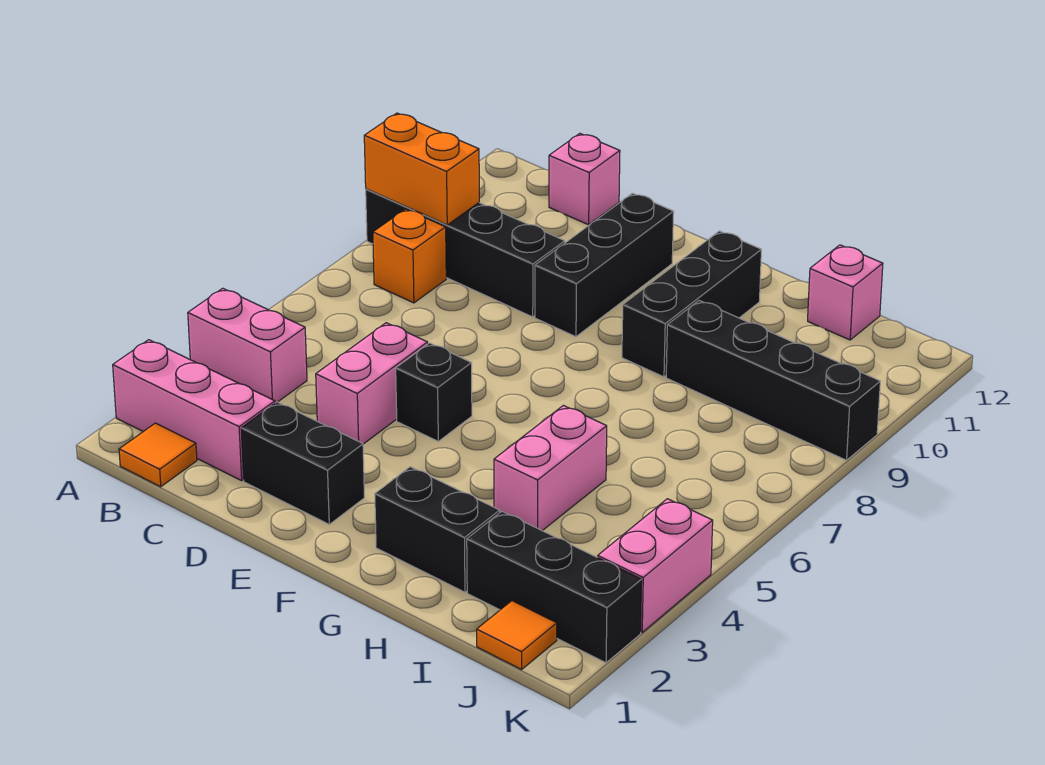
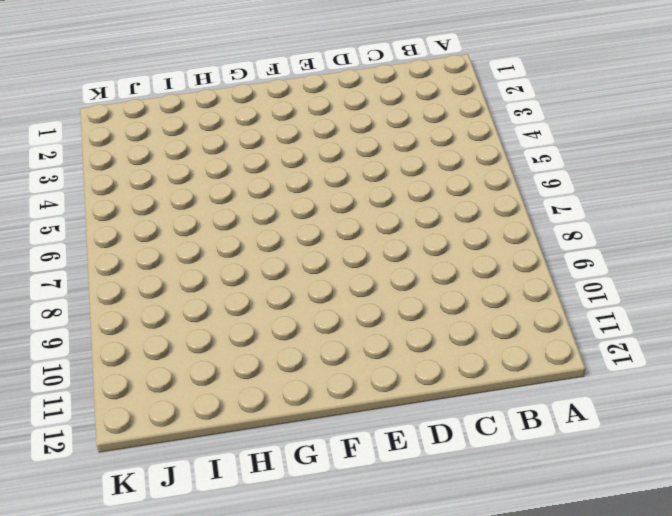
none -> pink 1x3 brick [113,340,275,481]
none -> pink 1x2 brick [188,288,307,403]
none -> black 1x4 brick [366,189,565,317]

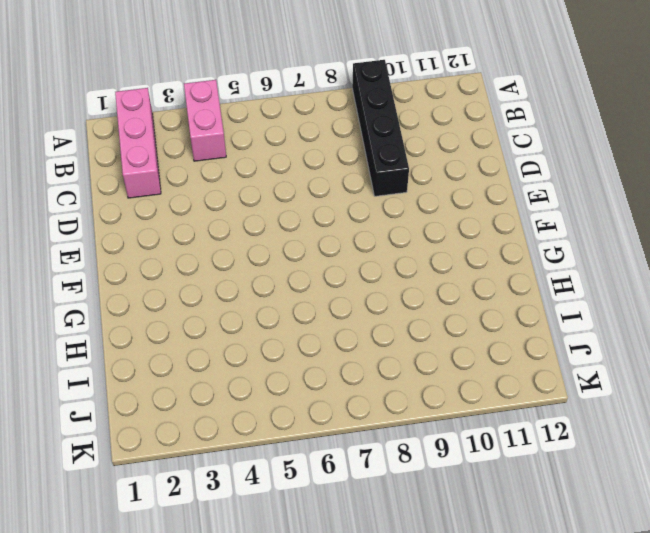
none -> orange 1x1 tile [119,423,197,487]
none -> orange 1x1 brick [373,209,446,303]
none -> pink 1x1 brick [549,134,620,225]

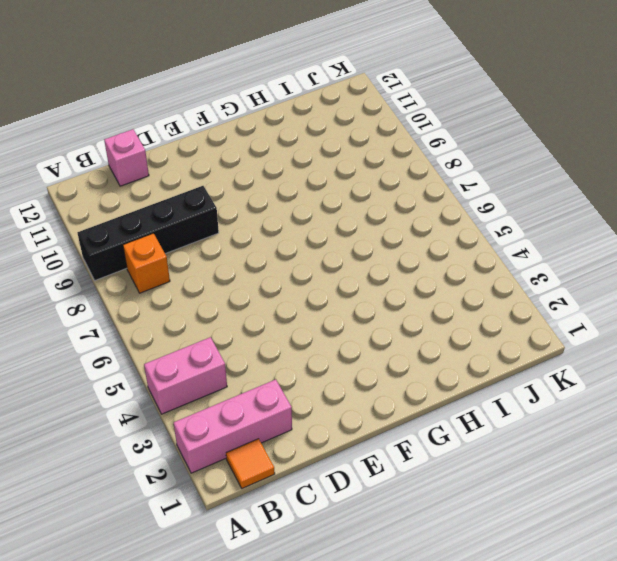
none -> black 1x2 brick [241,402,365,524]
none -> pink 1x2 brick [316,323,428,444]
none -> black 1x1 brick [396,343,472,441]

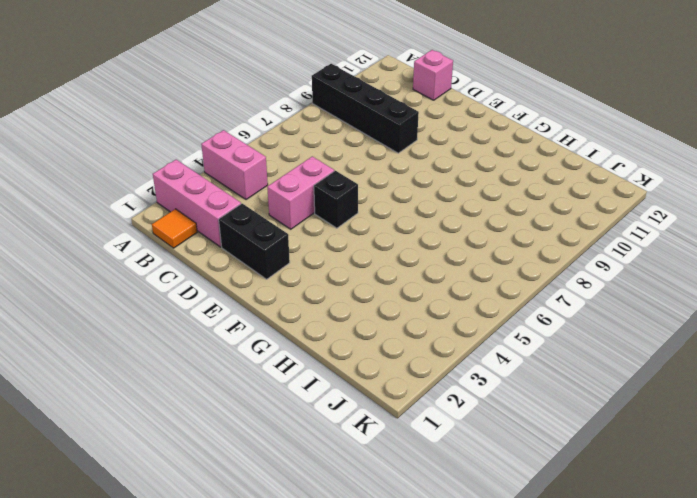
none -> orange 1x1 brick [373,209,446,303]
none -> black 1x3 brick [535,193,674,337]
none -> black 1x2 brick [375,467,500,592]

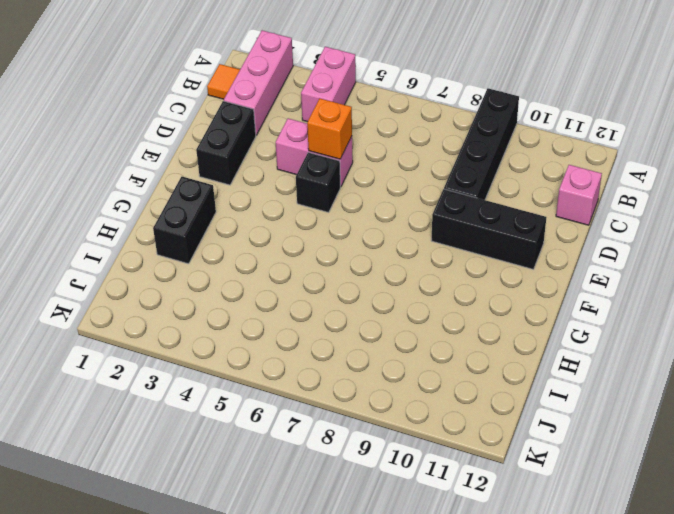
orange 1x1 brick [307,99,352,159] -> orange 1x1 brick moved to [373,209,446,303]
none -> black 1x3 brick [622,231,761,377]
none -> pink 1x2 brick [494,405,607,531]
none -> black 1x4 brick [666,301,880,460]

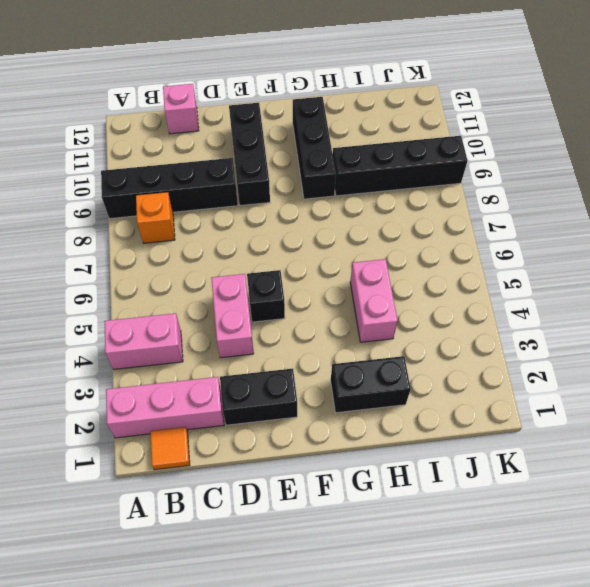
none -> black 1x3 brick [467,511,642,663]
none -> pink 1x1 brick [808,245,883,340]
none -> orange 1x1 tile [477,601,557,670]

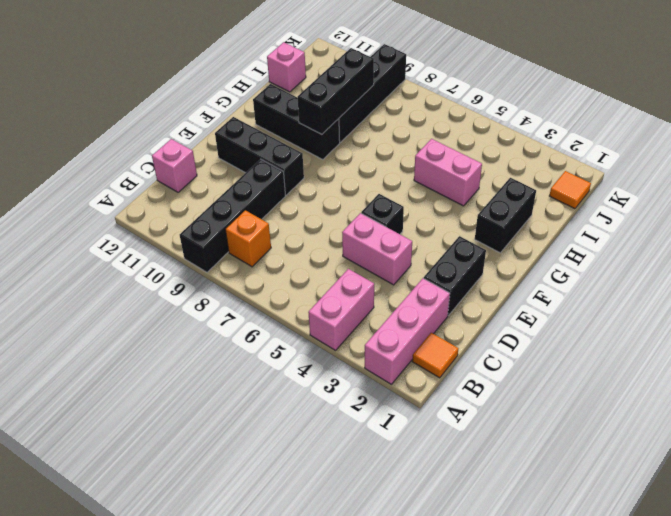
black 1x3 brick [297,48,374,134] -> black 1x3 brick moved to [467,511,642,663]
none -> pink 1x2 brick [598,499,713,632]
none -> orange 1x2 brick [364,113,479,225]

